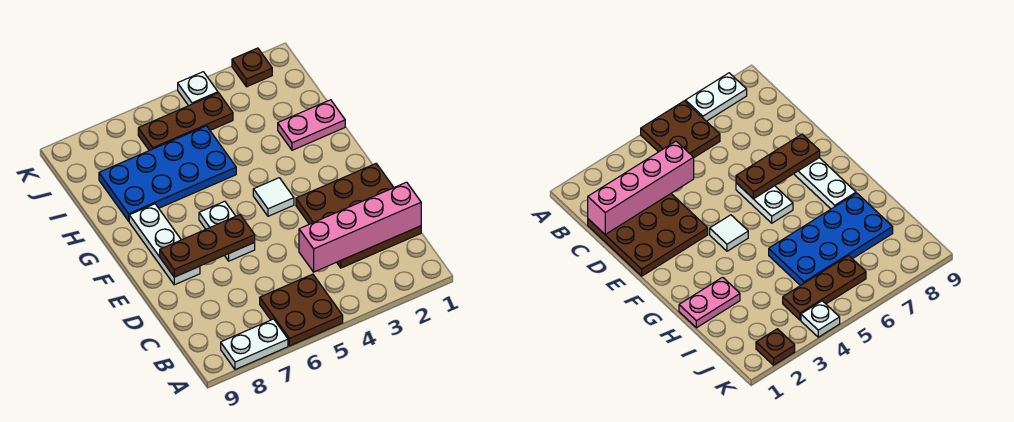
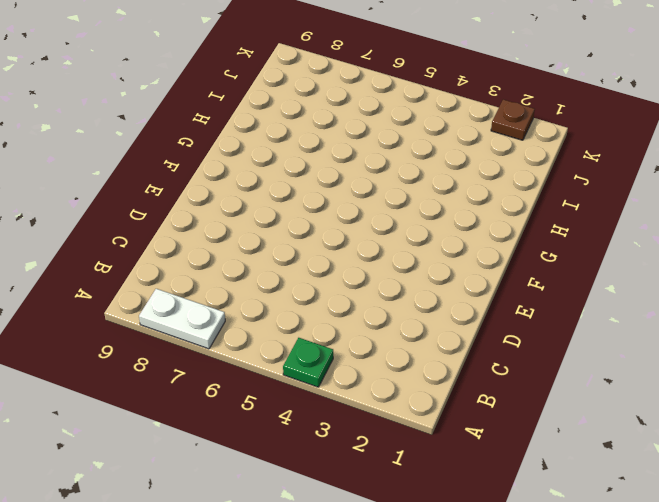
green 1x1 plate [283,338,333,387] -> none
none -> brown 2x2 plate [260,274,343,346]
none -> brown 3x3 plate [296,164,421,268]
none -> white 1x2 plate [199,201,255,261]

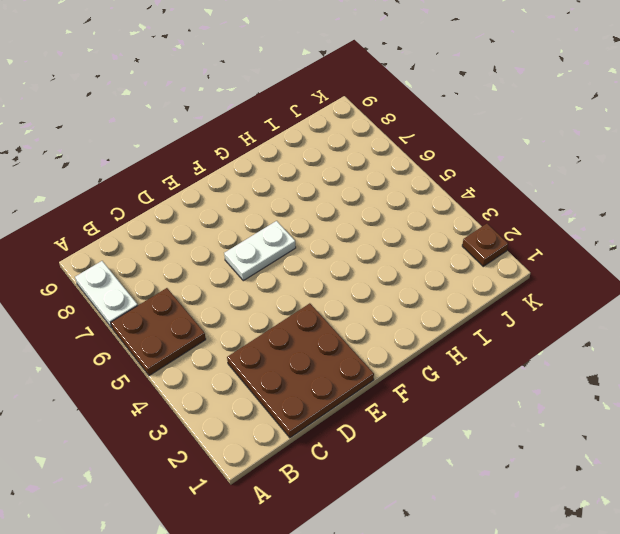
none -> white 1x3 plate [129,204,200,285]
none -> white 1x1 tile [253,178,294,216]
none -> pink 1x2 plate [278,100,345,150]

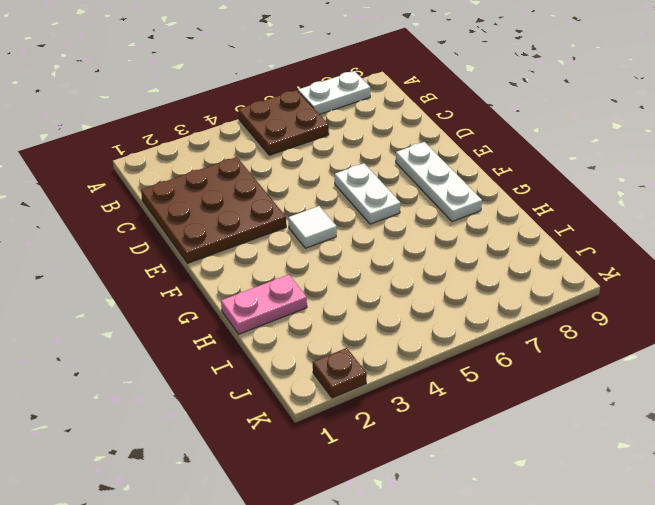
none -> blue 2x4 plate [99,126,236,221]
none -> brown 1x3 plate [138,93,233,151]
none -> white 1x1 plate [178,72,218,106]

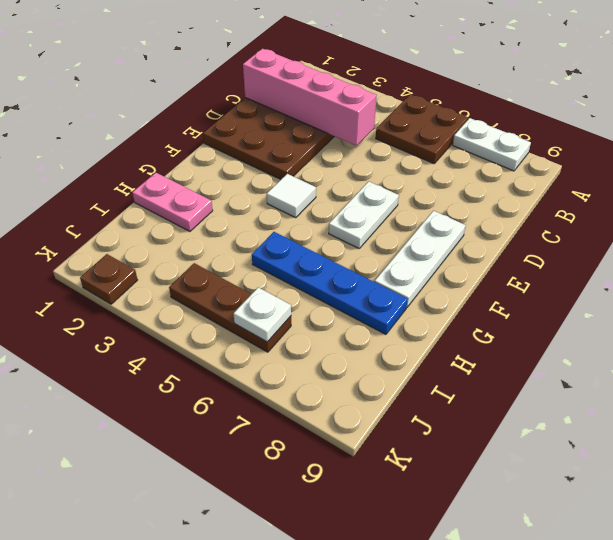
blue 1x4 plate [252,232,407,334] -> blue 2x4 plate [99,126,236,221]
white 1x1 plate [233,287,291,342] -> white 1x1 plate moved to [178,72,218,106]
none -> brown 1x3 plate [160,215,255,277]

